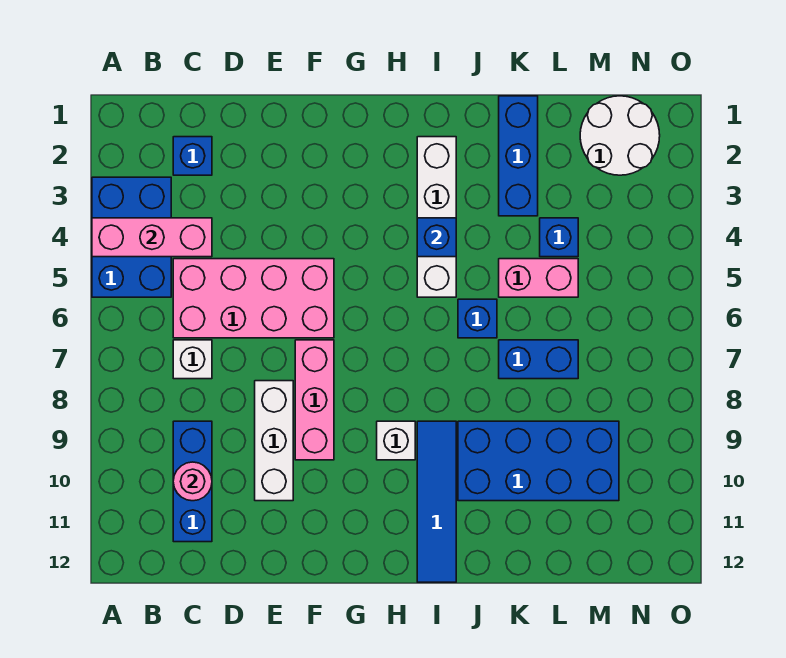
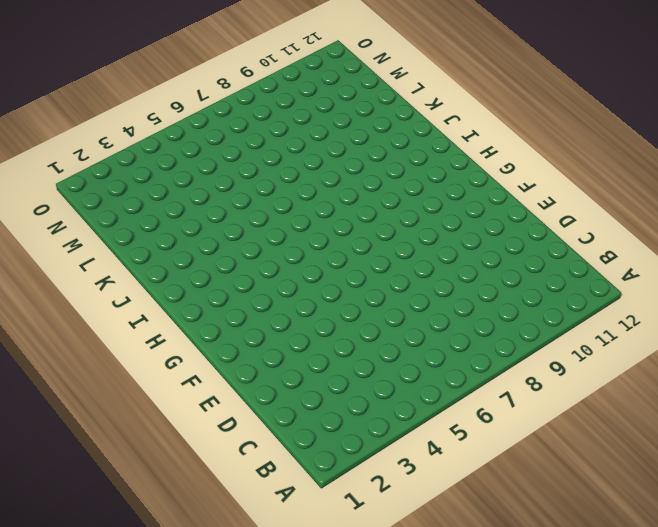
none -> blue 2x3 brick [92,177,171,297]
none -> blue 1x1 brick [173,137,212,175]
none -> pink 2x4 brick [173,259,334,338]

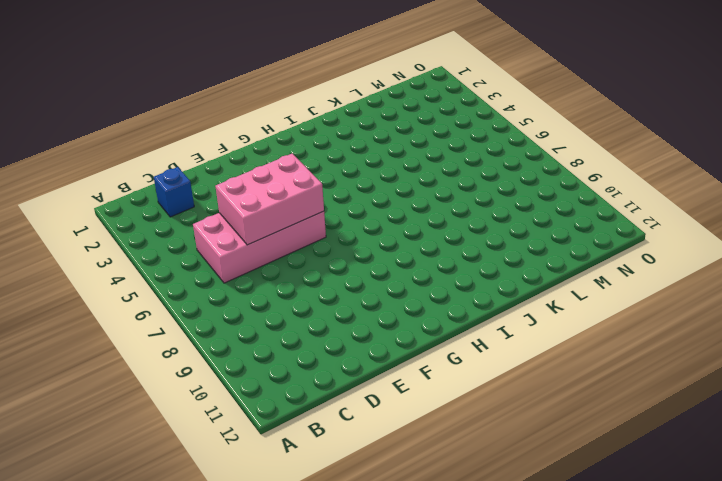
pink 2x3 brick [215,154,324,245] -> none
none -> blue 2x3 brick [92,177,171,297]
none -> white 1x1 brick [173,340,212,379]
none -> blue 1x3 brick [173,421,212,542]

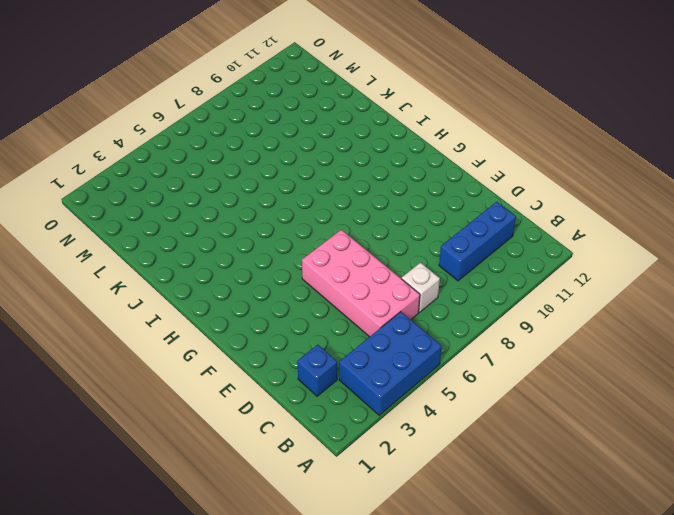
none -> white 1x3 brick [255,381,293,501]
none -> pink 1x3 brick [295,340,334,460]
none -> white 1x1 brick [377,421,415,460]

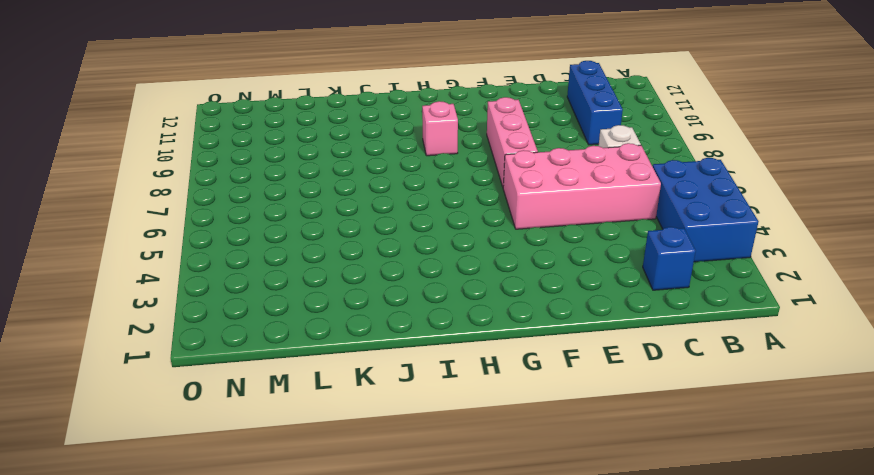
pink 1x1 brick [422,101,458,156] -> white 1x1 brick [377,421,415,460]
none -> white 1x3 brick [255,381,293,501]
none -> white 1x4 brick [417,137,456,297]
none -> blue 1x4 tile [417,421,456,582]

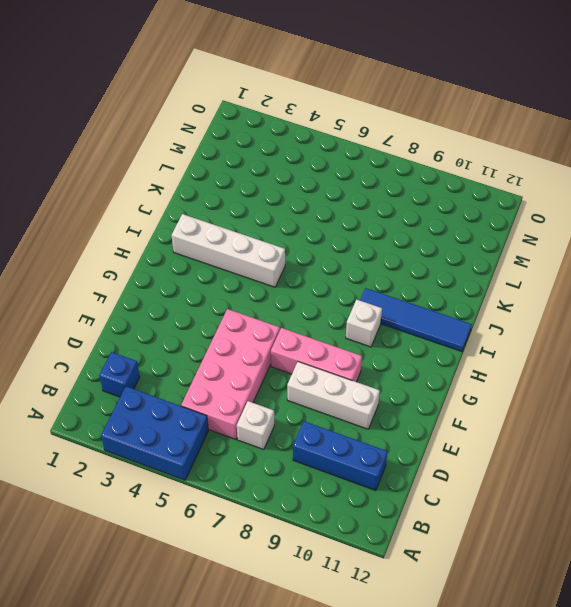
none -> blue 1x1 brick [458,299,497,338]
none -> blue 2x4 brick [458,421,619,501]
none -> blue 1x3 brick [499,96,538,216]

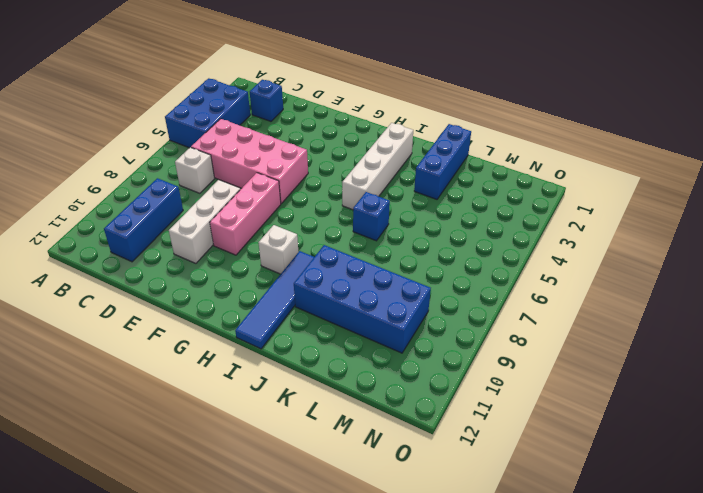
none -> pink 1x2 brick [499,259,578,297]
none -> blue 1x2 brick [499,340,578,379]
none -> blue 1x1 brick [540,218,578,257]

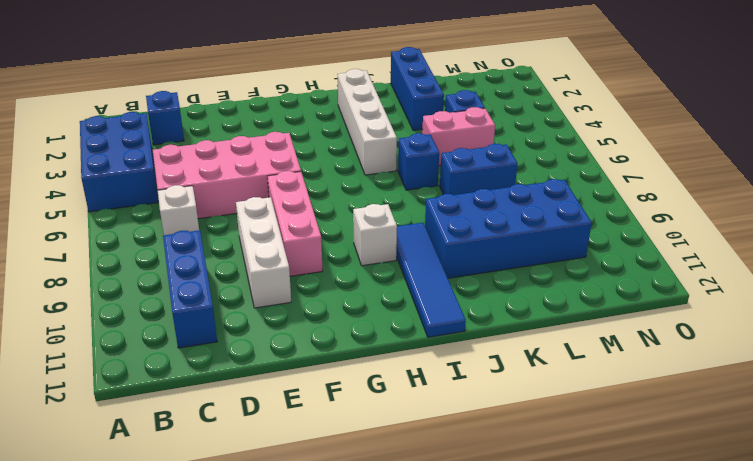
none -> white 2x2 round brick [580,96,660,175]
none -> pink 1x3 brick [92,218,212,257]
none -> pink 1x1 round brick [173,462,212,501]

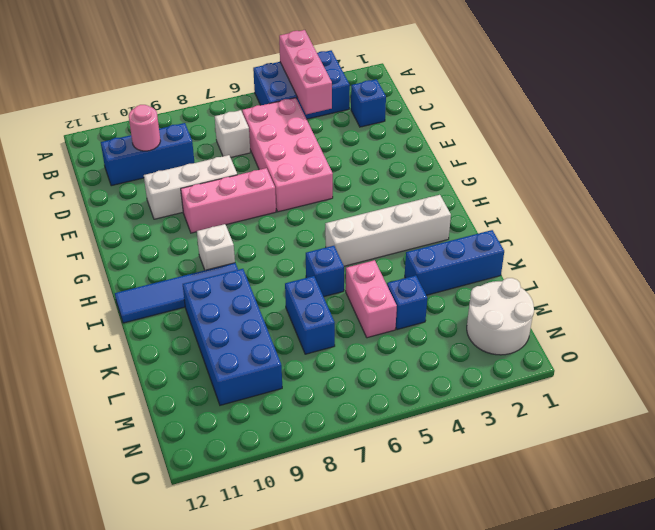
none -> blue 1x1 brick [417,218,456,257]

